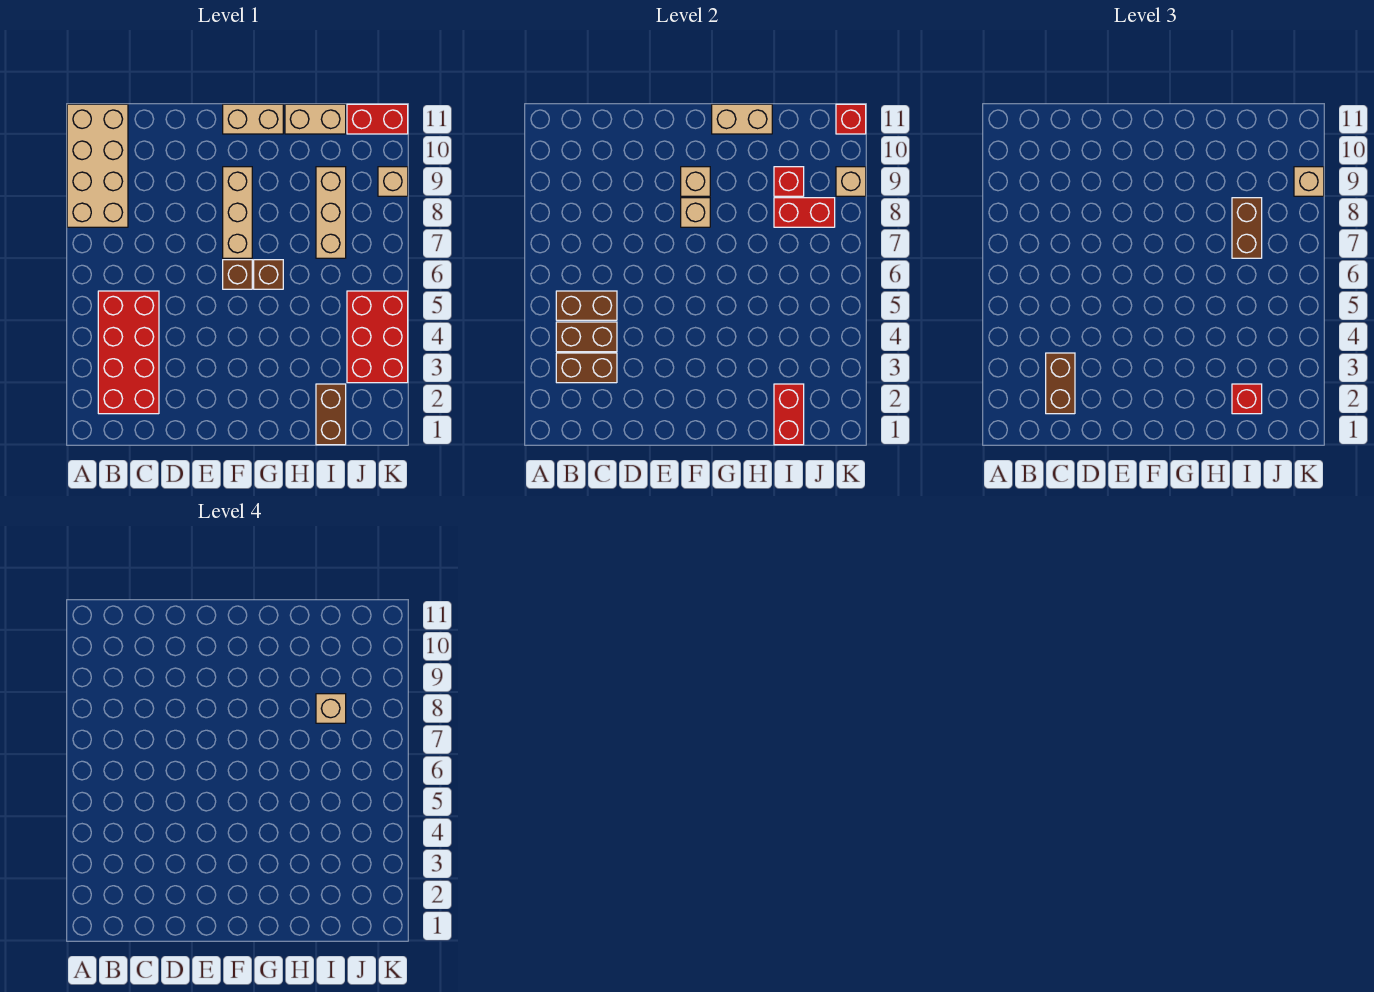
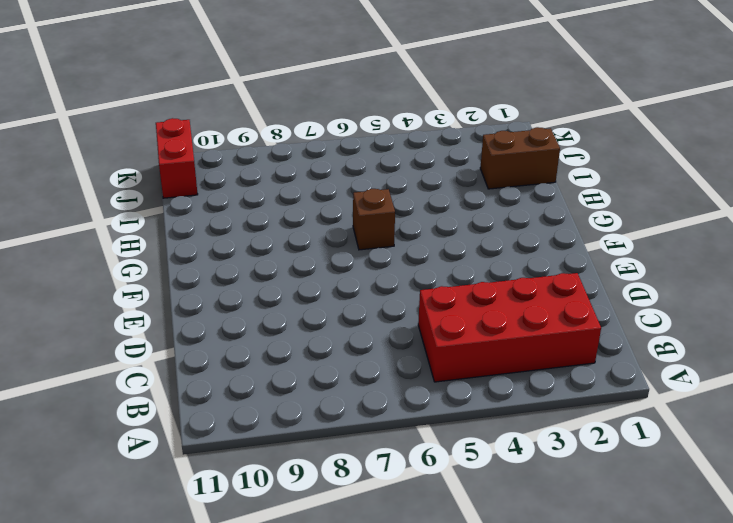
none -> tan 2x4 brick [67,104,128,227]
none -> brown 1x1 brick [223,260,252,289]
none -> tan 1x3 brick [223,167,252,258]

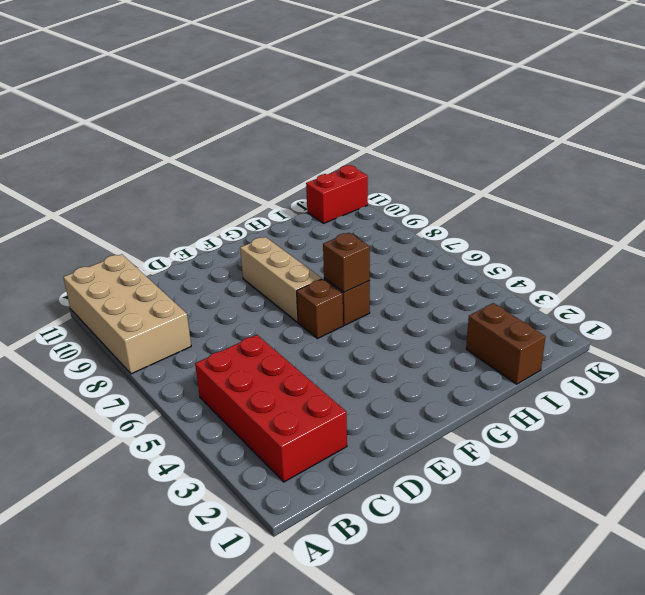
brown 1x1 brick [323,233,370,292] -> none
none -> tan 1x2 brick [223,104,283,134]
none -> tan 1x2 brick [285,104,346,134]
none -> tan 1x3 brick [316,167,346,258]

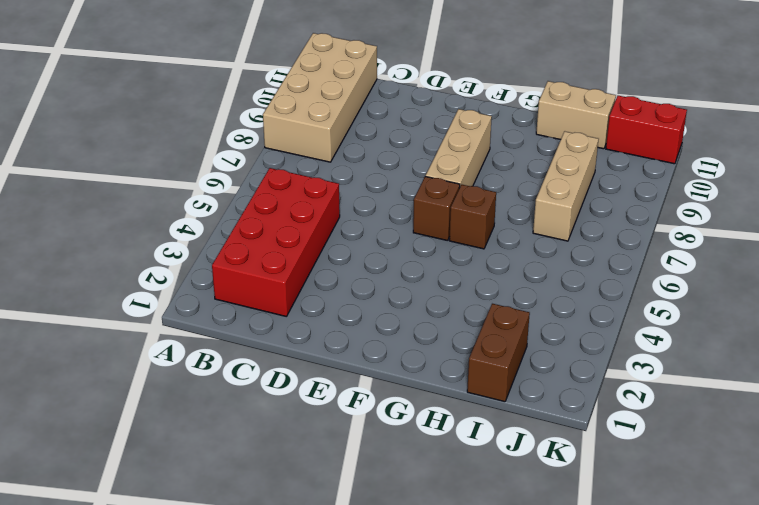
none -> tan 1x2 brick [223,104,283,134]
none -> red 2x3 brick [347,291,408,383]
none -> tan 1x1 brick [378,167,408,196]

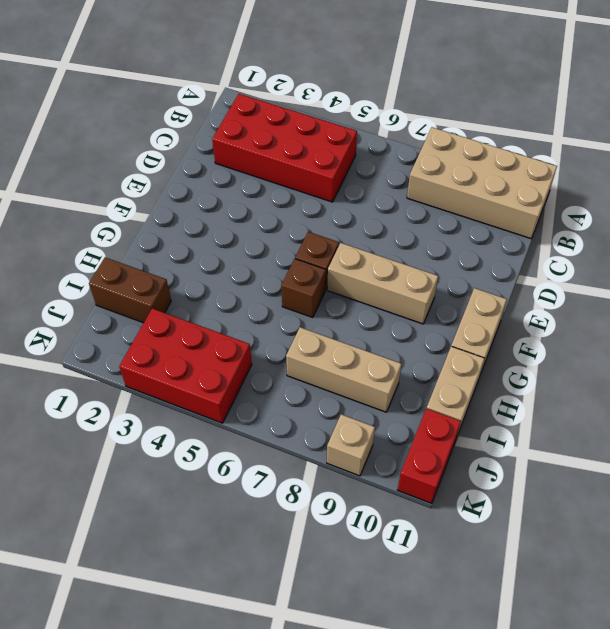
none -> brown 1x2 brick [556,353,617,383]
none -> brown 1x2 brick [556,322,617,352]
none -> brown 1x2 brick [556,291,617,320]

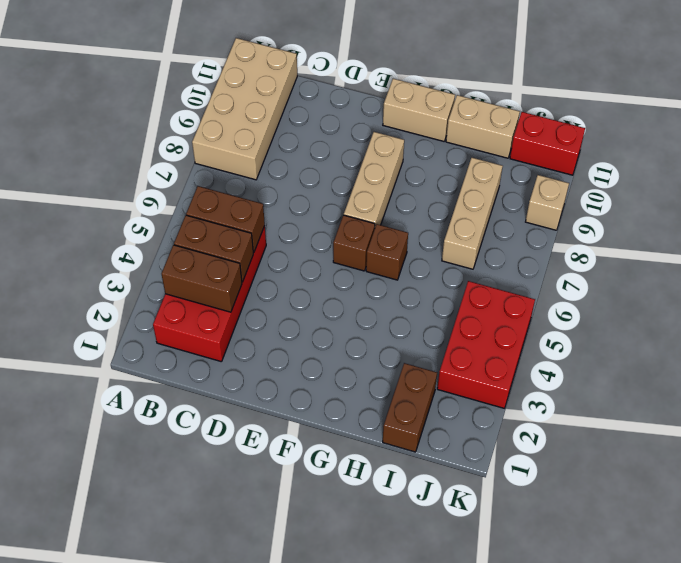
none -> tan 1x1 brick [681,198,710,227]
none -> tan 1x1 brick [681,167,710,196]
none -> tan 1x2 brick [712,104,772,134]

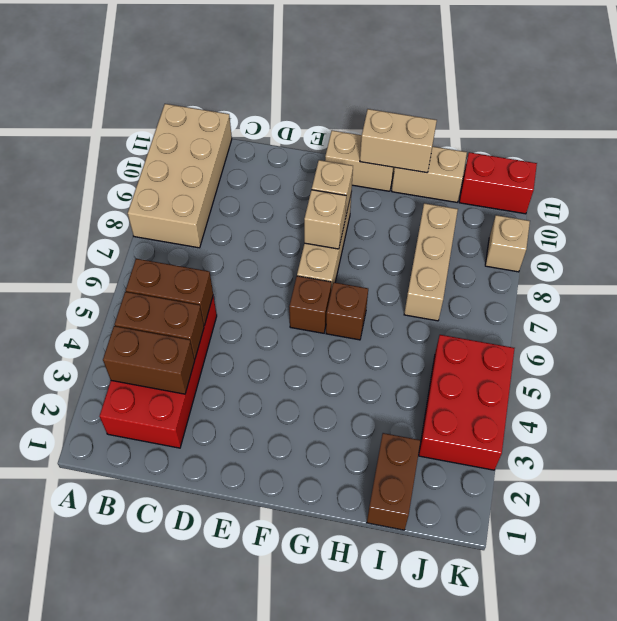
none -> red 1x2 brick [774,384,804,445]
none -> red 1x2 brick [774,198,835,227]
none -> red 1x1 brick [774,167,804,196]

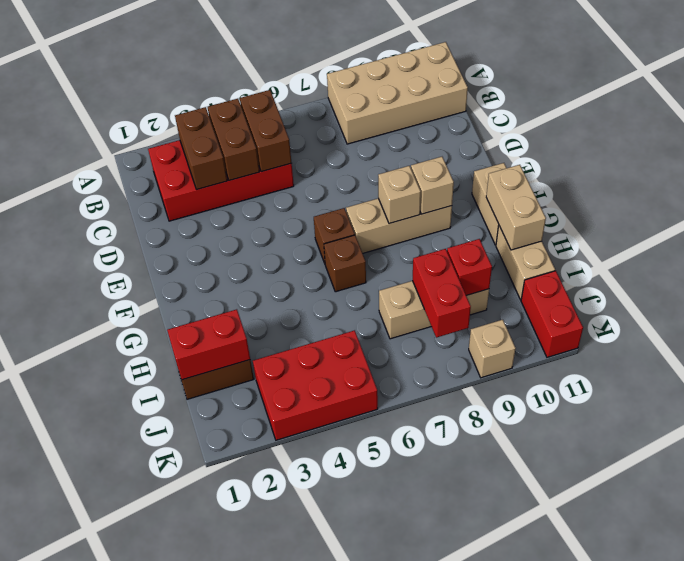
none -> tan 1x1 brick [836,167,866,196]
none -> red 1x1 brick [836,104,866,134]
none -> brown 1x2 brick [1046,353,1075,414]

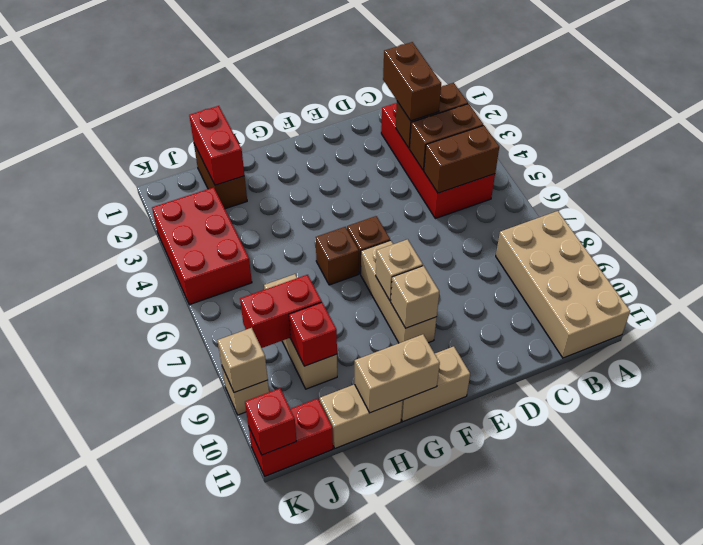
none -> red 1x1 brick [1232,384,1262,414]
none -> brown 1x2 brick [1232,198,1262,258]
none -> tan 1x1 brick [1294,167,1324,196]

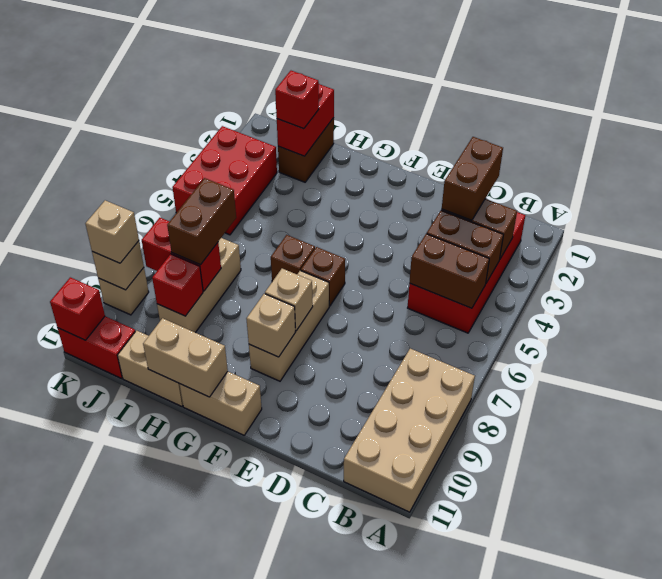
none -> tan 1x1 brick [316,694,346,723]

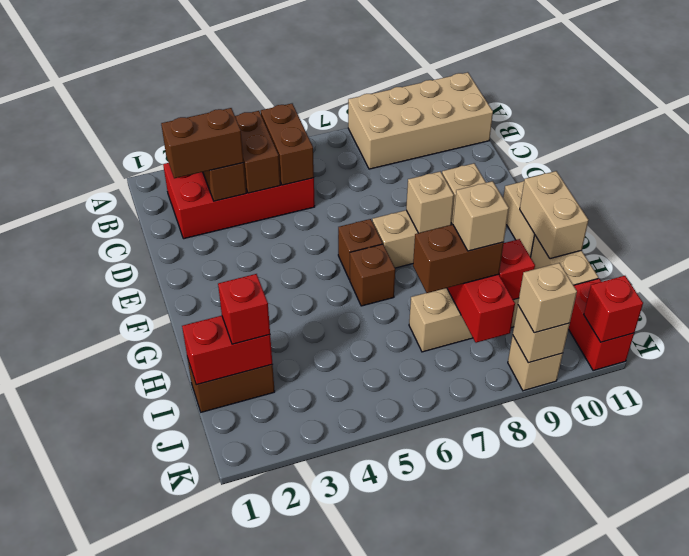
none -> red 2x3 brick [347,291,408,383]

